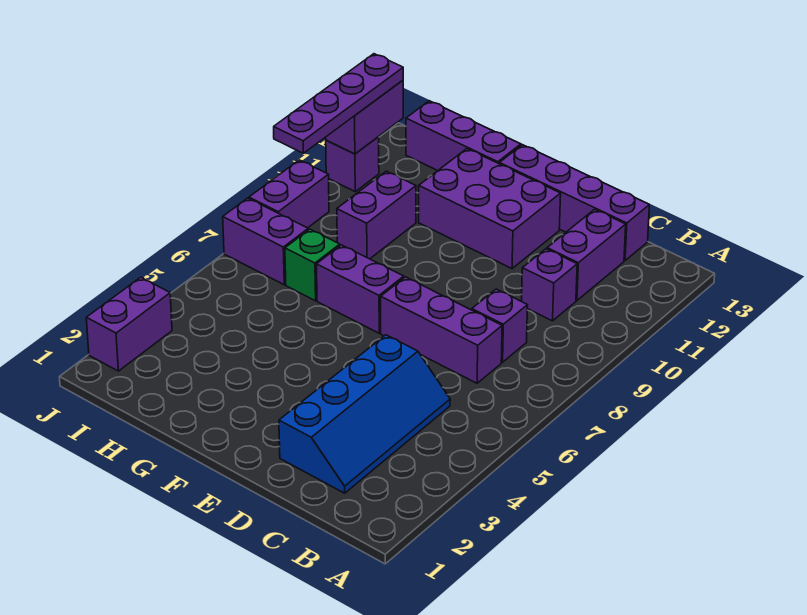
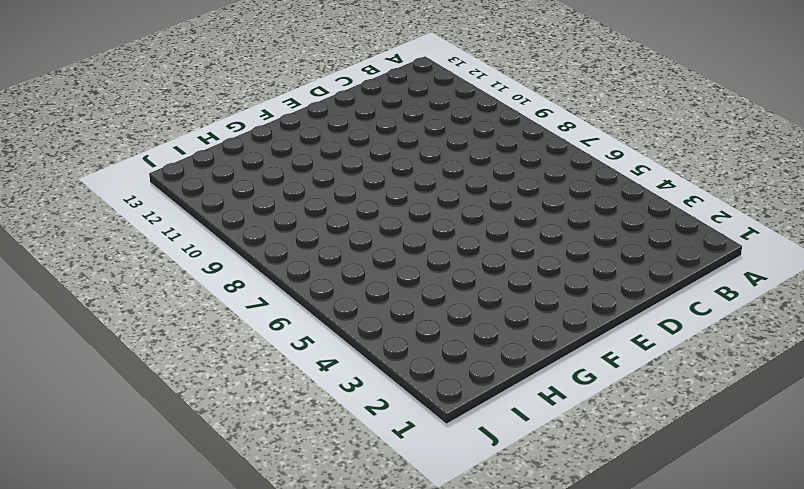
none -> blue 2x4 slope [279,335,450,493]
none -> purple 1x3 brick [381,277,502,383]
none -> purple 1x1 brick [472,289,528,362]

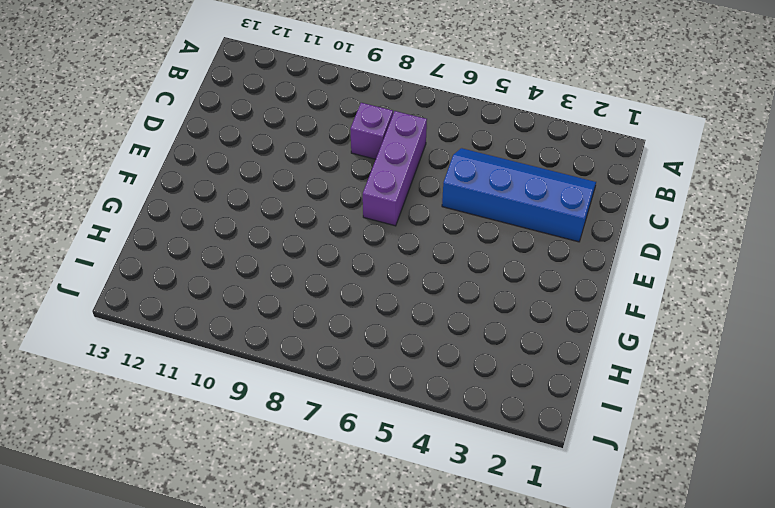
none -> purple 1x1 brick [522,249,577,321]
none -> purple 1x2 brick [547,209,626,300]
none -> purple 1x4 brick [499,145,649,260]

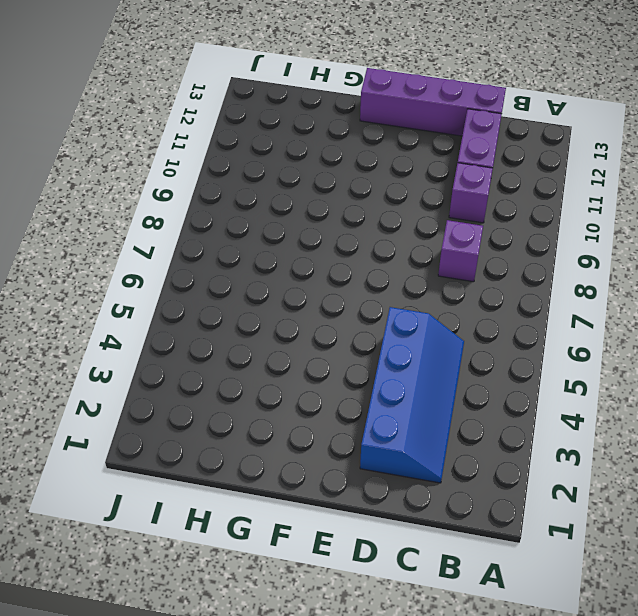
none -> purple 1x3 brick [381,277,502,383]
none -> purple 2x3 brick [419,149,561,269]
none -> purple 1x2 brick [317,245,404,333]

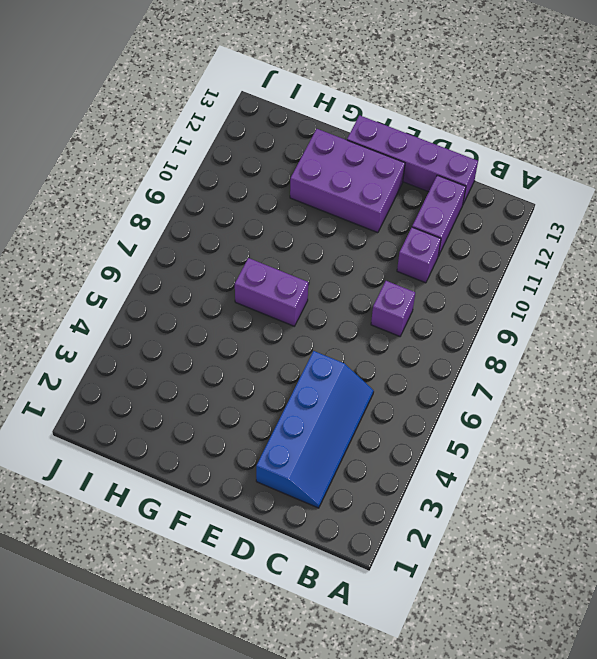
none -> purple 1x3 brick [381,277,502,383]
none -> purple 1x3 brick [406,101,521,171]
none -> green 1x1 brick [285,229,340,301]

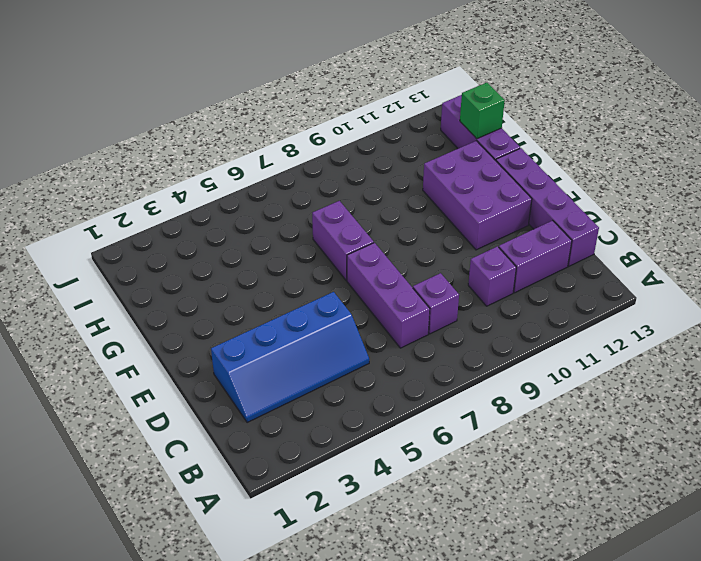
green 1x1 brick [460,83,505,139] -> green 1x1 brick moved to [285,229,340,301]
none -> purple 1x2 brick [337,171,416,259]
none -> purple 1x2 brick [223,198,308,285]
none -> purple 1x2 brick [86,277,172,371]

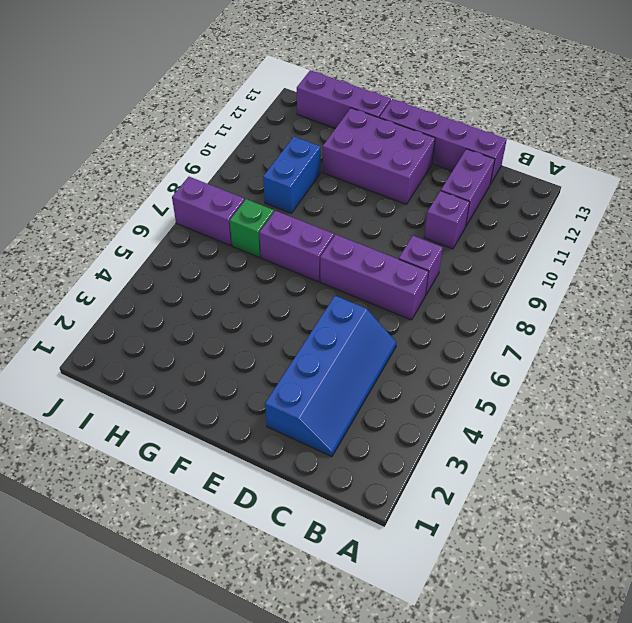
blue 1x2 brick [263,137,321,213] -> purple 1x2 brick [337,171,416,259]
none -> purple 1x2 brick [86,277,172,371]
none -> purple 1x2 brick [249,160,329,228]
none -> purple 1x1 brick [326,137,379,191]

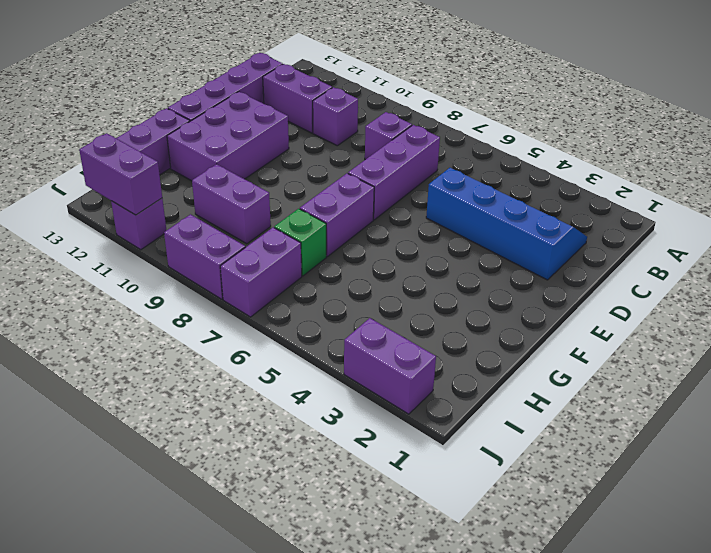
none -> purple 1x4 plate [274,54,403,153]

